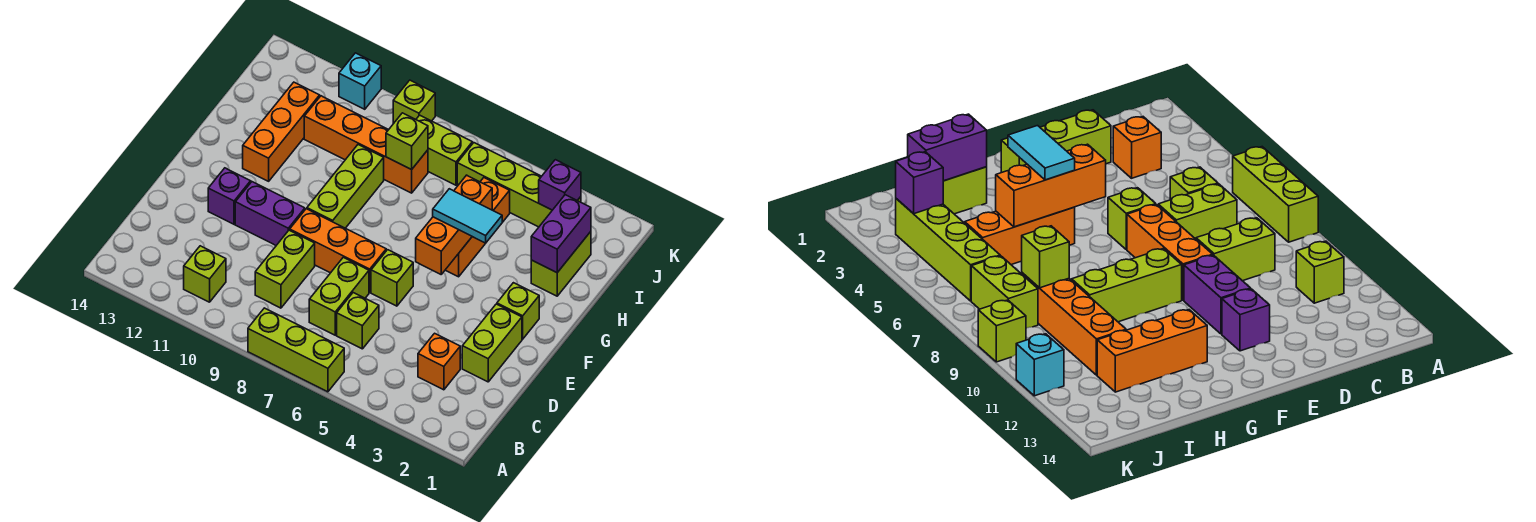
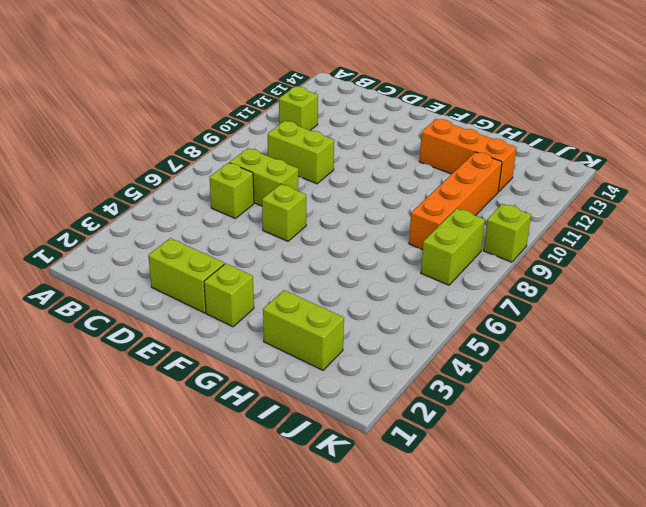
none -> lime 1x3 brick [248,308,344,392]
none -> orange 1x1 brick [418,333,460,390]
none -> orange 1x3 brick [290,209,386,292]

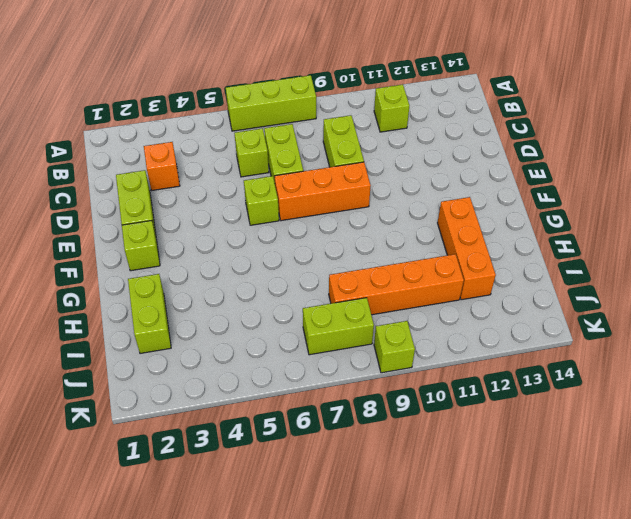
none -> purple 1x2 brick [235,182,305,245]
none -> purple 1x1 brick [208,168,251,224]
none -> lime 1x3 brick [307,145,384,228]

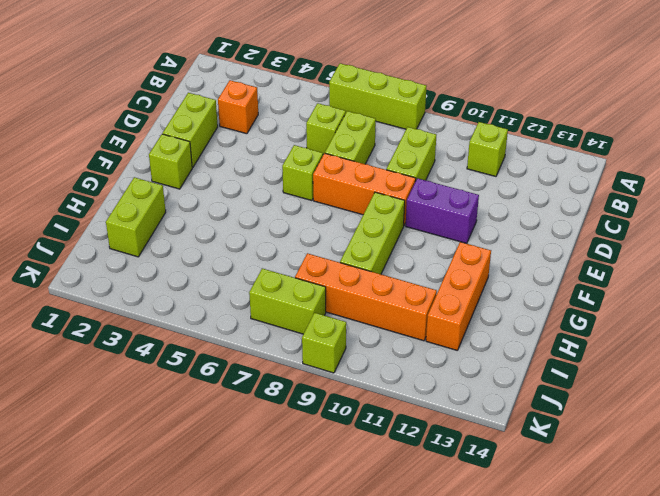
none -> purple 1x1 brick [208,168,251,224]
none -> orange 1x3 brick [446,178,510,277]
none -> lime 1x4 brick [457,143,581,227]

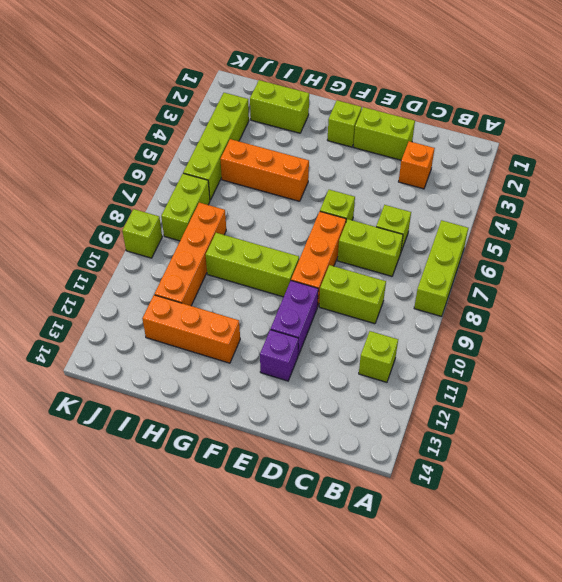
none -> cyan 1x1 brick [339,53,381,109]
none -> orange 1x3 brick [416,175,492,274]
none -> purple 1x2 brick [531,195,591,273]

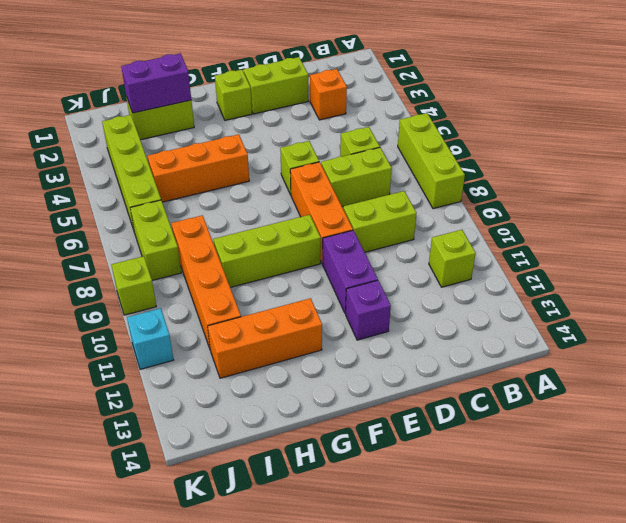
none -> orange 1x3 brick [416,175,492,274]
none -> lime 1x1 brick [386,113,428,170]
none -> purple 1x1 brick [539,160,581,210]

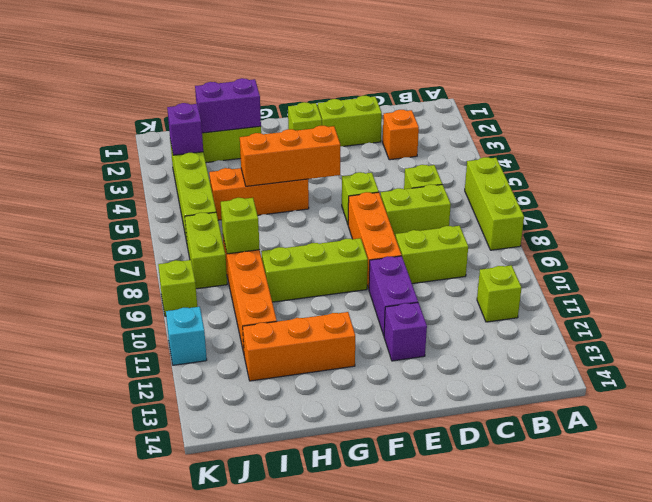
none -> cyan 1x2 tile [433,189,502,243]

